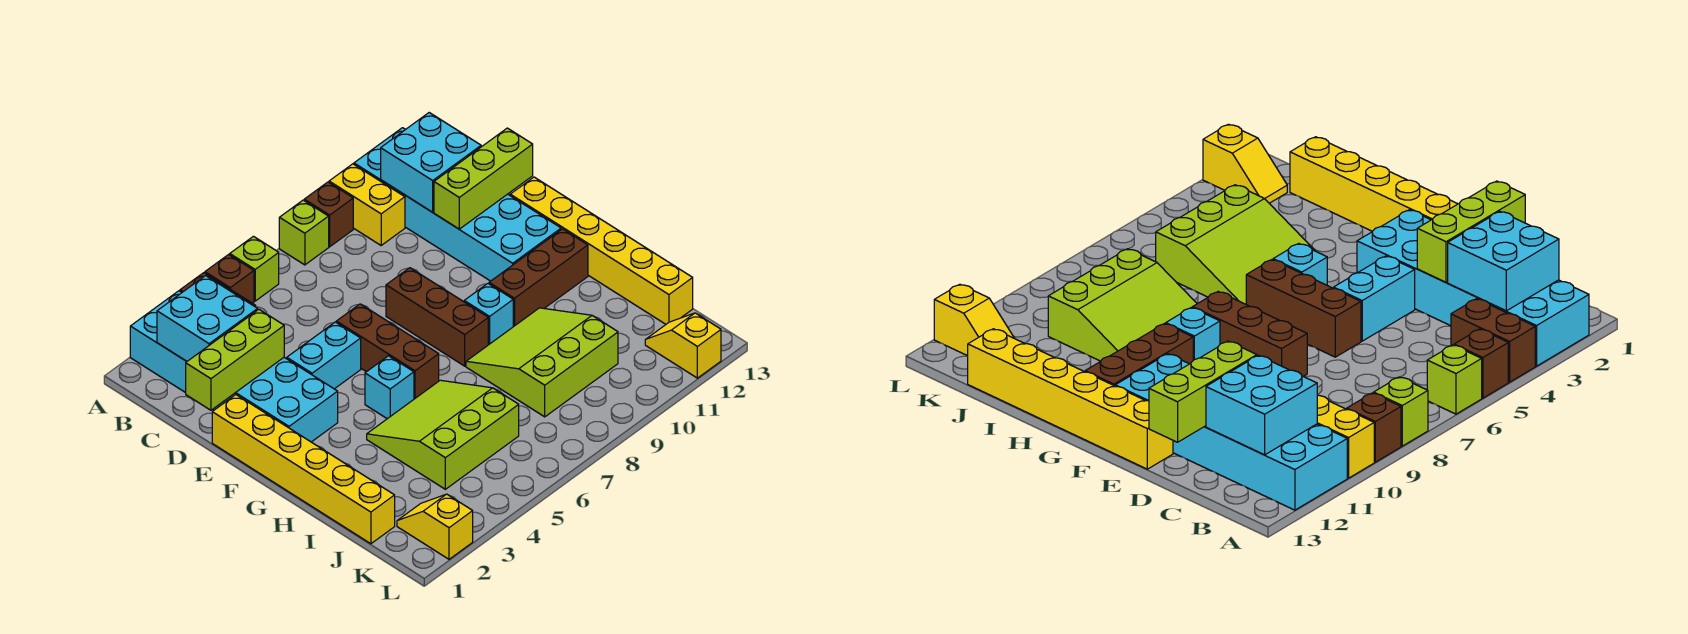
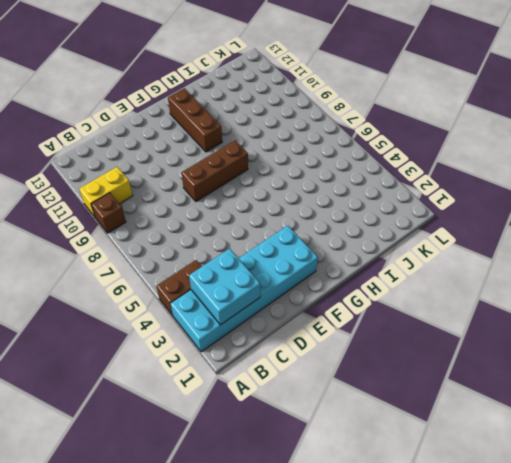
none -> brown 1x1 brick [205,255,254,303]
none -> lime 1x1 brick [230,236,279,301]
none -> lime 1x1 brick [279,200,329,265]

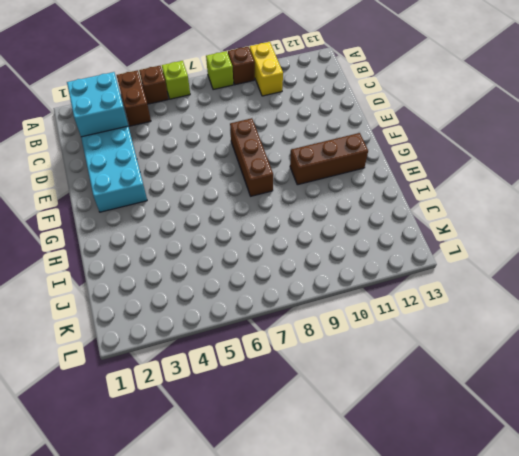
none -> cyan 2x6 brick [354,128,561,281]
none -> yellow 1x6 brick [212,395,395,544]
none -> cyan 1x2 brick [287,322,361,389]

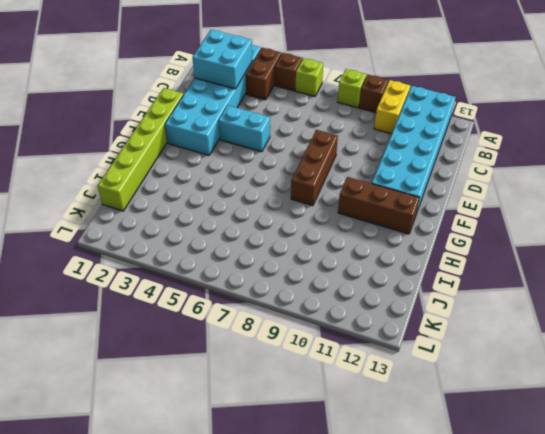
lime 1x6 brick [98,88,184,211] -> yellow 1x6 brick [212,395,395,544]
none -> brown 1x3 brick [336,304,439,399]
none -> yellow 1x6 brick [510,177,693,324]
none -> cyan 1x1 brick [365,356,414,419]

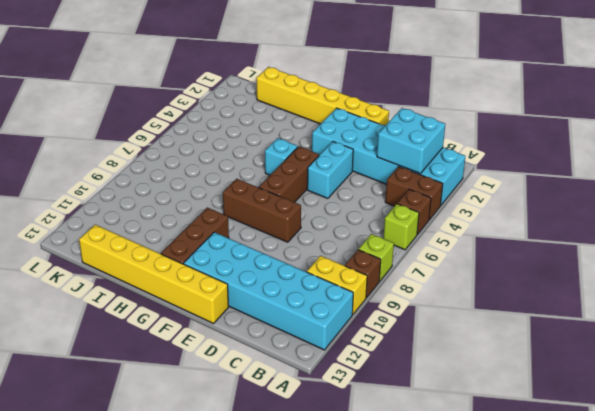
brown 1x3 brick [259,146,319,202] -> brown 1x3 brick turned to [336,304,439,399]
none -> cyan 1x1 brick [464,284,513,345]
none -> lime 3x3 slope [367,380,519,489]
none -> lime 3x3 slope [466,308,618,417]

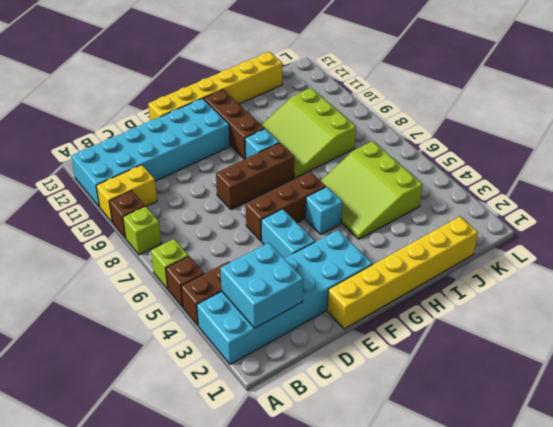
none -> yellow 1x2 slope [397,494,473,559]
none -> yellow 1x2 slope [645,313,721,378]
none -> cyan 2x2 brick [381,113,481,212]

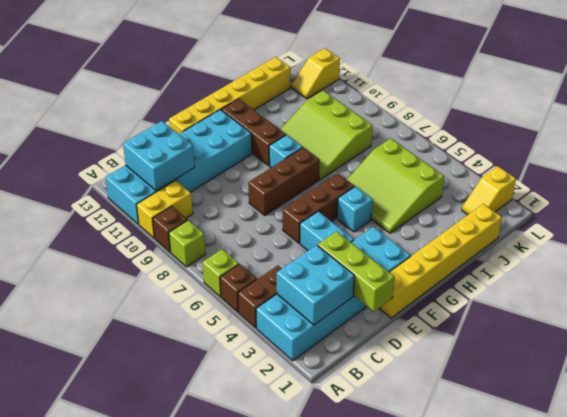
none -> lime 1x3 brick [434,128,533,229]

